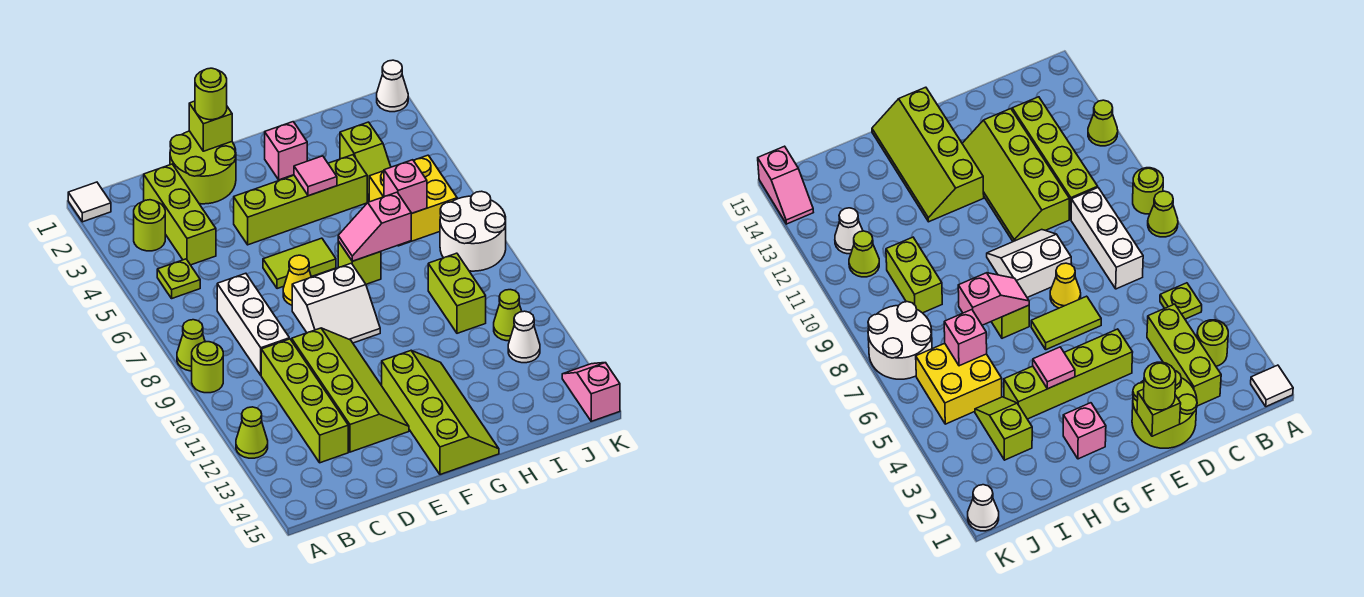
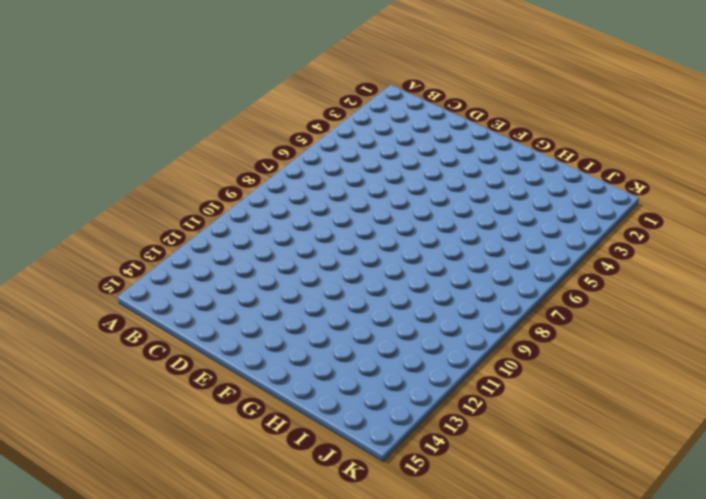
none -> white 1x1 tile [68,182,111,222]
none -> lime 1x1 cone [177,320,205,371]
none -> lime 1x1 round brick [192,342,223,393]
none -> lime 1x1 cone [236,407,268,458]

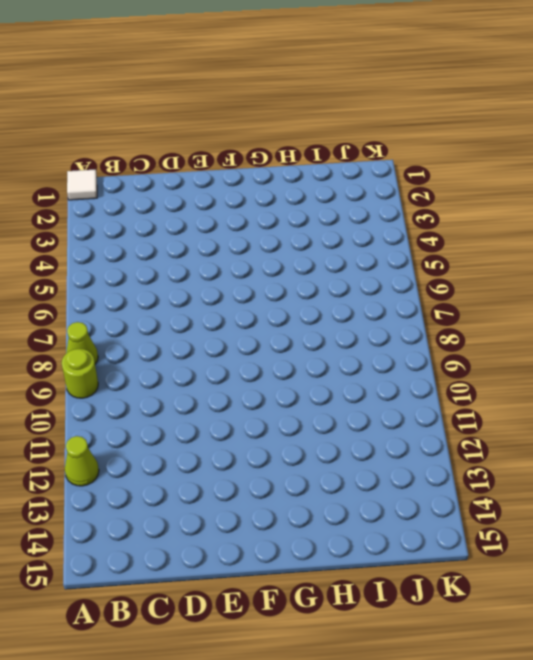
none -> lime 1x1 round brick [134,200,165,251]
none -> lime 1x1 plate [157,259,200,298]
none -> lime 1x3 brick [144,164,216,265]
none -> white 1x3 brick [217,273,289,375]

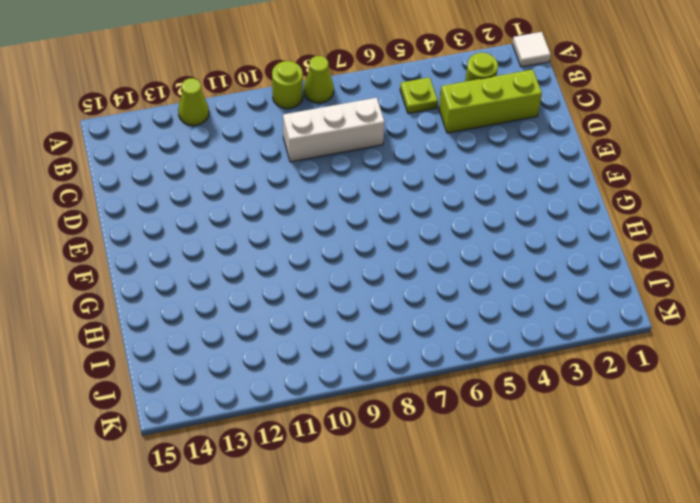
none -> lime 1x4 brick [261,339,348,463]
none -> lime 2x2 round brick [170,131,236,204]
none -> lime 2x4 slope [292,328,409,452]
none -> lime 1x4 brick [234,155,367,245]

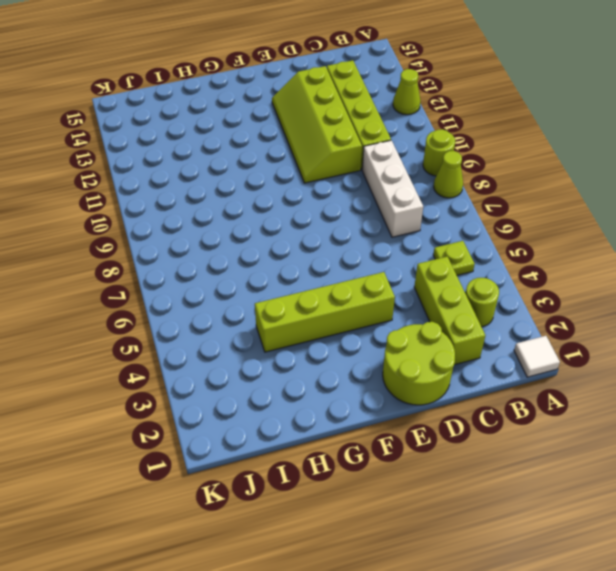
none -> lime 1x2 tile [263,238,336,289]
none -> yellow 1x1 cone [283,255,311,305]
none -> white 2x2 slope [292,263,380,343]
none -> lime 2x4 slope [382,351,499,475]

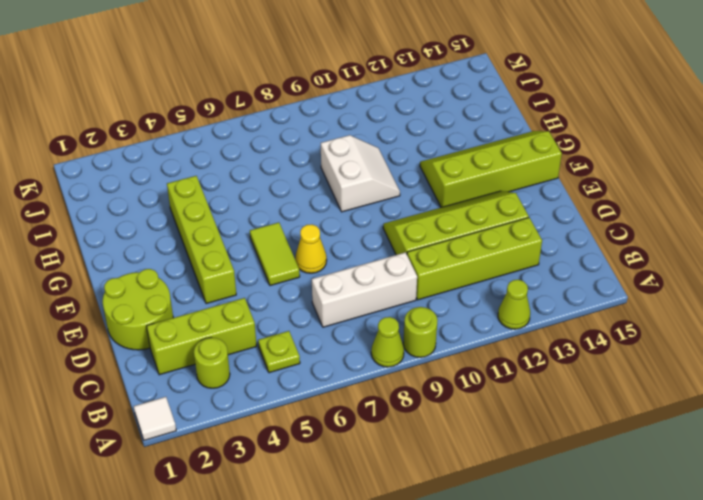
white 2x2 slope [321,135,400,212] -> white 2x2 slope moved to [292,263,380,343]
none -> pink 1x1 brick [265,122,307,180]
none -> lime 1x1 brick [338,241,381,284]
none -> lime 1x2 slope [340,122,391,202]
none -> yellow 2x2 brick [369,155,457,246]

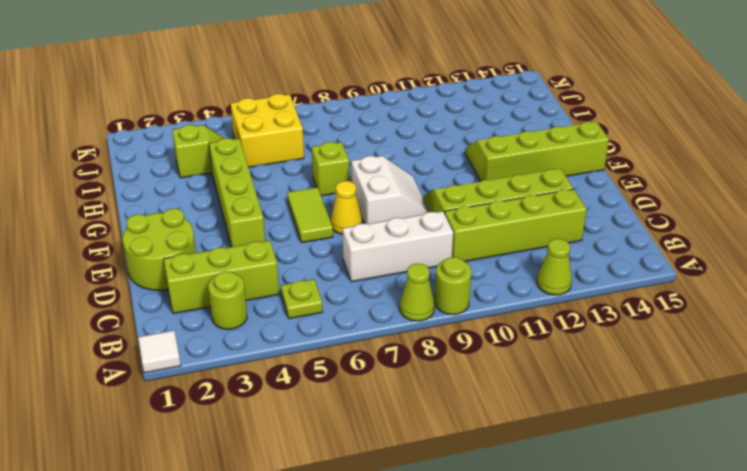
none -> pink 1x1 brick [265,122,307,180]
none -> lime 1x2 brick [428,253,486,333]
none -> white 2x2 round brick [440,191,506,271]
none -> lime 1x1 cone [494,290,522,341]

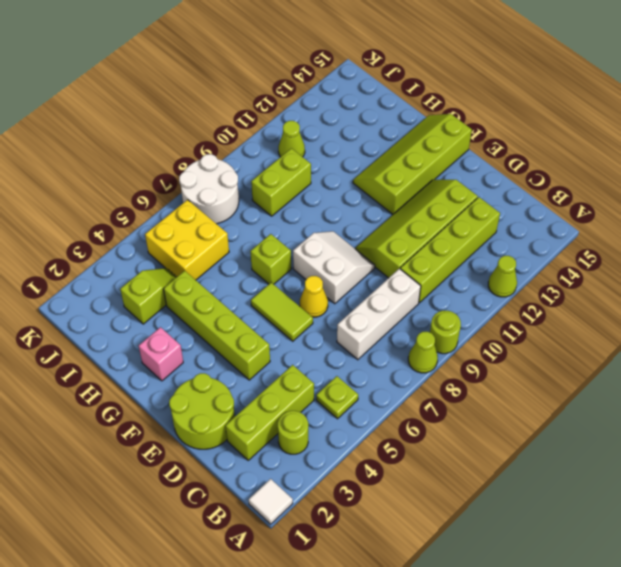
none -> white 1x1 cone [508,311,540,363]
none -> white 1x1 cone [377,60,408,112]
none -> pink 1x2 slope [562,363,620,421]
none -> lime 1x1 brick [189,101,232,151]

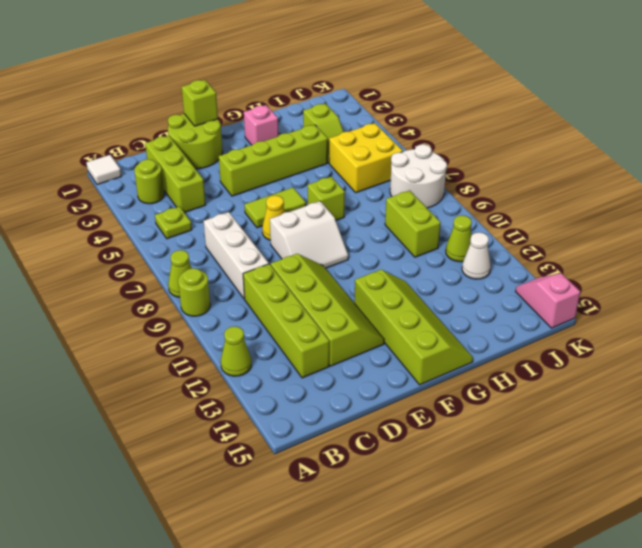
none -> white 1x1 cone [377,60,408,112]
none -> pink 1x1 tile [294,156,337,196]
none -> pink 1x2 slope [338,192,411,261]
none -> pink 1x1 brick [384,160,427,214]

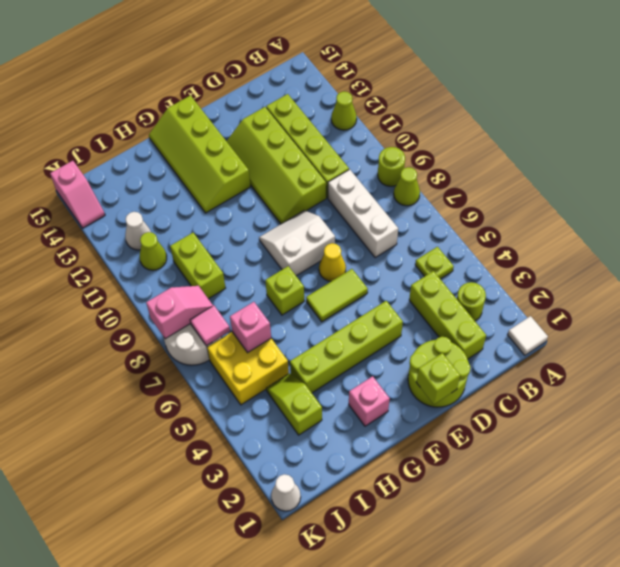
pink 1x1 tile [190,305,230,346] -> pink 1x1 tile moved to [294,156,337,196]
pink 1x2 slope [146,286,213,339] -> pink 1x2 slope moved to [338,192,411,261]
none -> lime 1x1 round brick [195,68,227,120]

